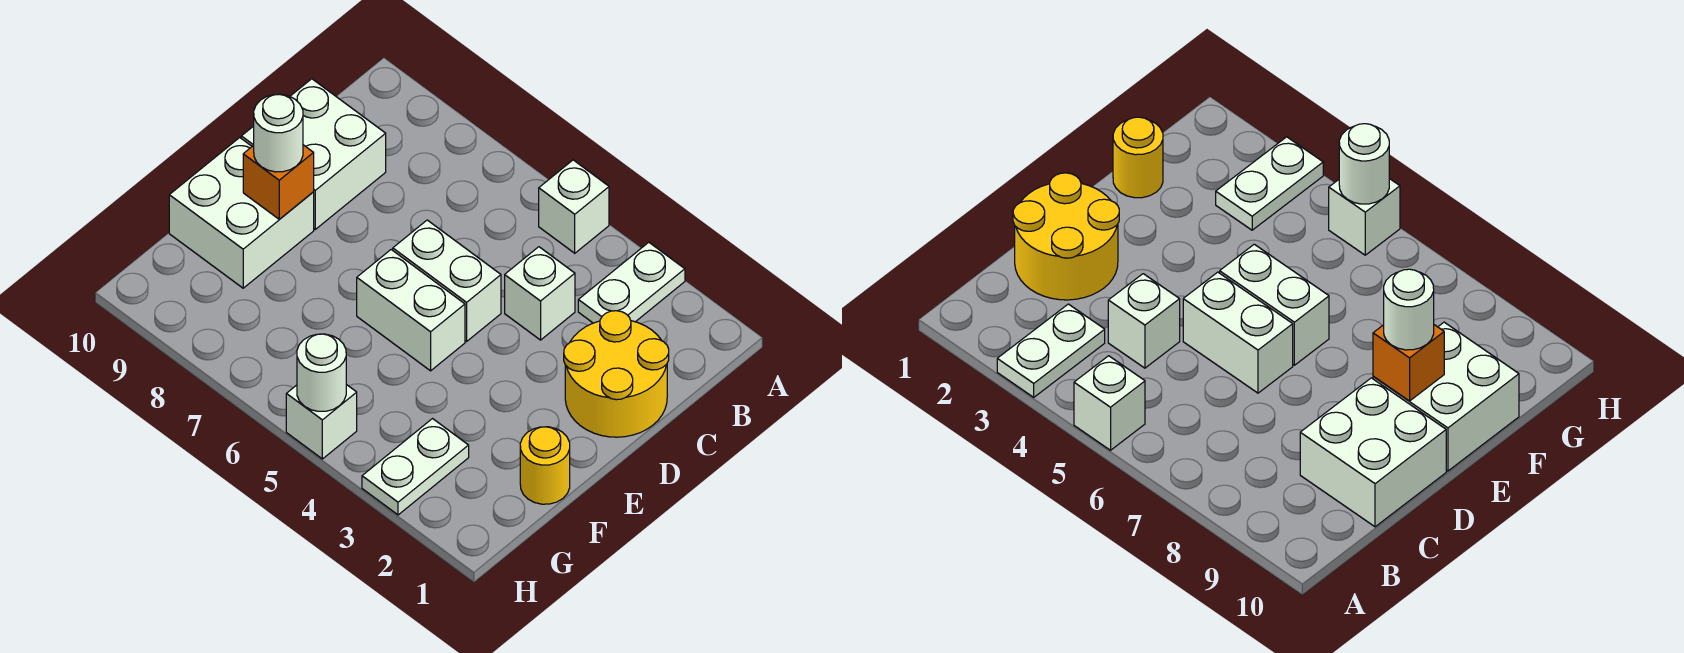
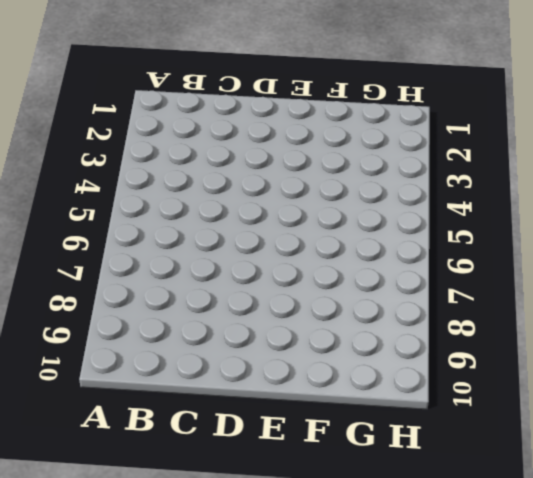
none -> white 1x2 plate [578,242,685,323]
none -> white 1x1 brick [539,160,609,253]
none -> yellow 2x2 round brick [564,311,669,437]

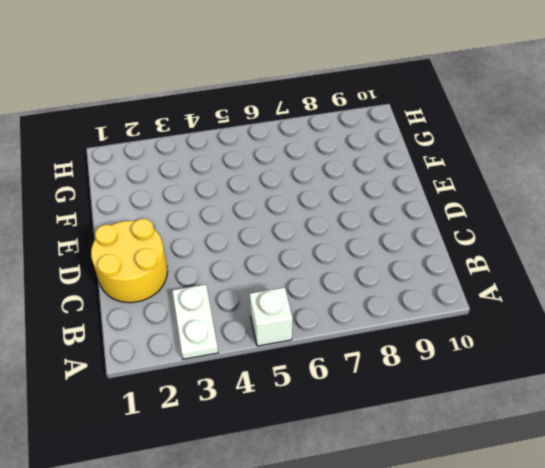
none -> white 1x1 brick [505,247,575,340]
none -> white 2x2 brick [241,79,386,229]
none -> white 1x2 brick [393,220,501,341]

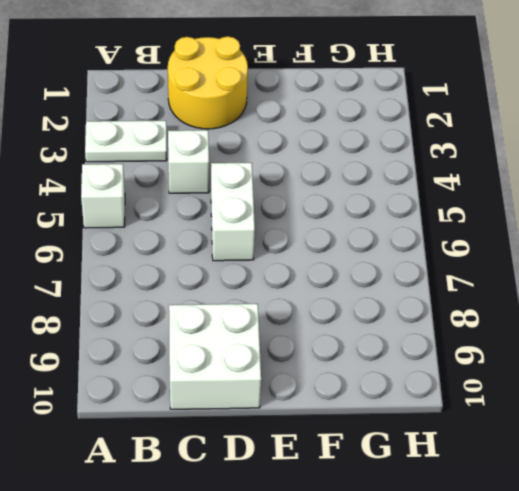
none -> white 1x2 brick [357,250,465,371]
none -> white 2x2 brick [169,138,314,288]
none -> yellow 1x1 round brick [520,427,570,504]

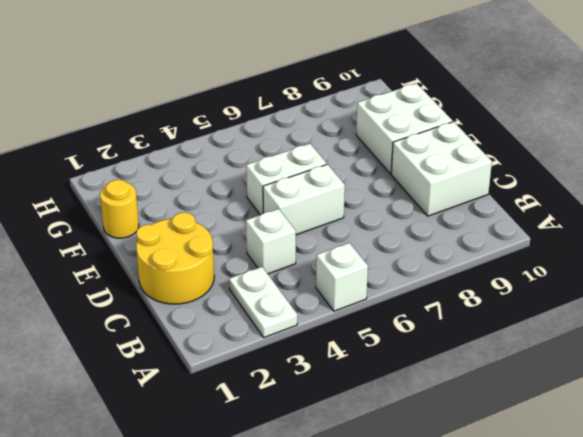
none -> white 1x2 plate [362,419,469,515]
none -> white 1x1 brick [286,384,357,459]
none -> orange 1x1 brick [243,145,314,219]

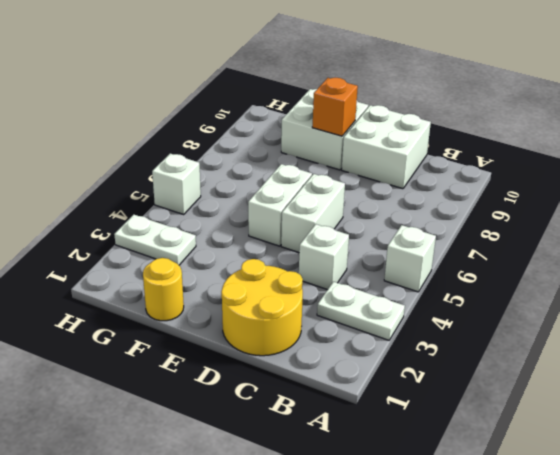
none -> white 1x1 round brick [297,334,346,411]
none -> white 1x1 round brick [254,94,303,172]

